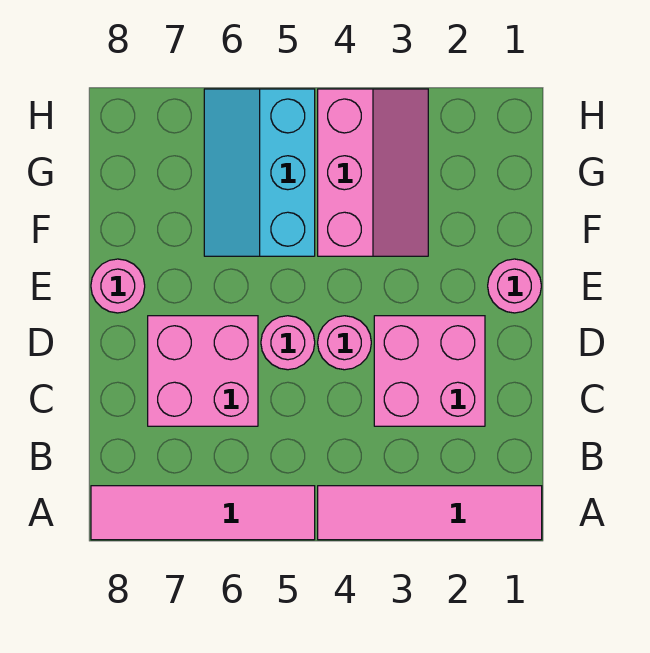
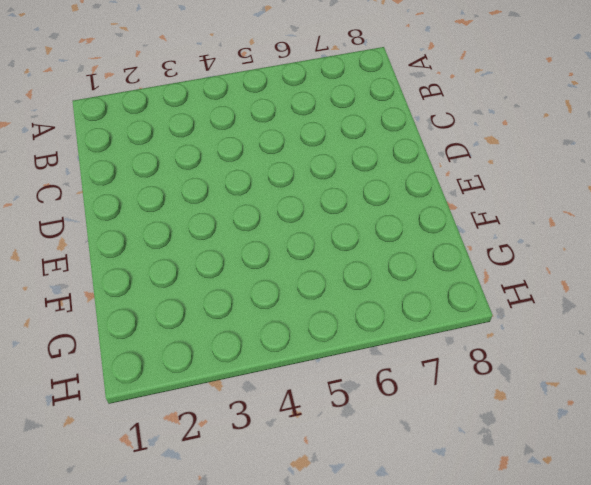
none -> pink 1x4 tile [318,486,542,540]
none -> pink 1x4 tile [91,486,315,540]

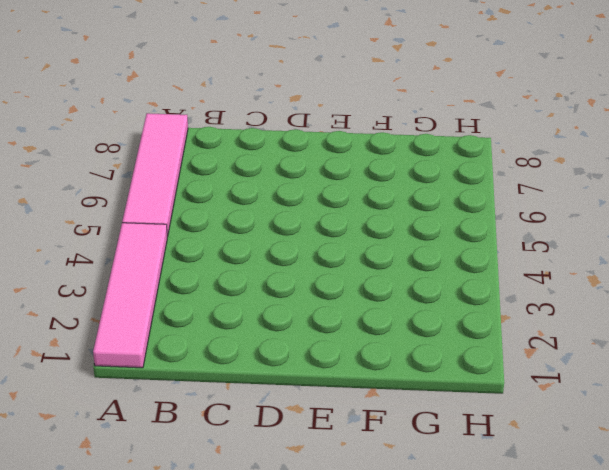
none -> pink 2x2 brick [374,316,485,426]
none -> pink 2x2 brick [148,316,258,426]

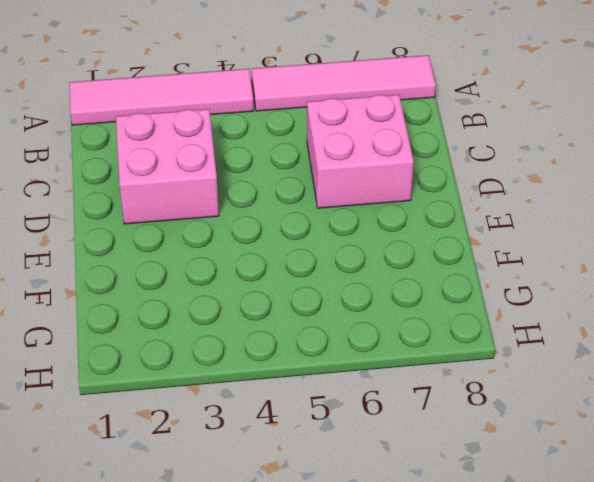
none -> pink 1x1 round brick [318,316,371,370]
none -> pink 1x1 round brick [261,316,315,370]

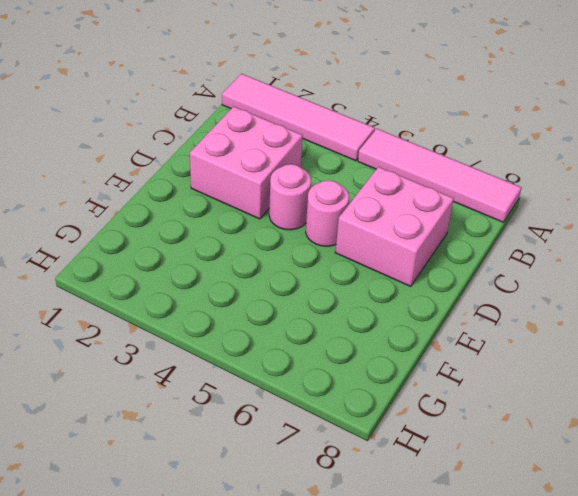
none -> pink 1x1 round brick [488,259,541,313]
none -> pink 1x1 round brick [91,259,145,313]

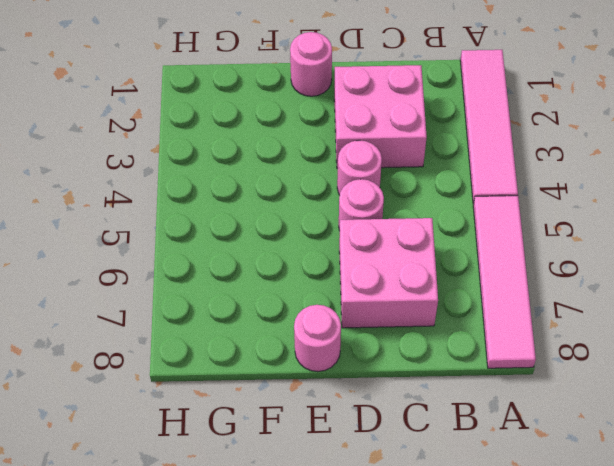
none -> pink 2x3 slope [318,89,428,256]
none -> cyan 2x3 slope [204,89,315,256]

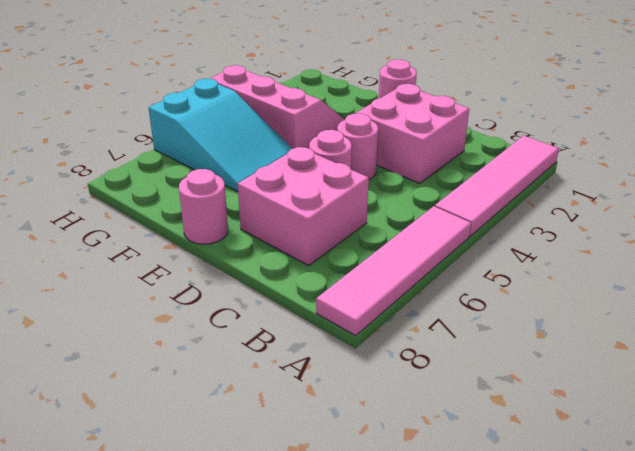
cyan 2x3 slope [149,79,292,192] -> cyan 2x3 slope turned to [204,89,315,256]

